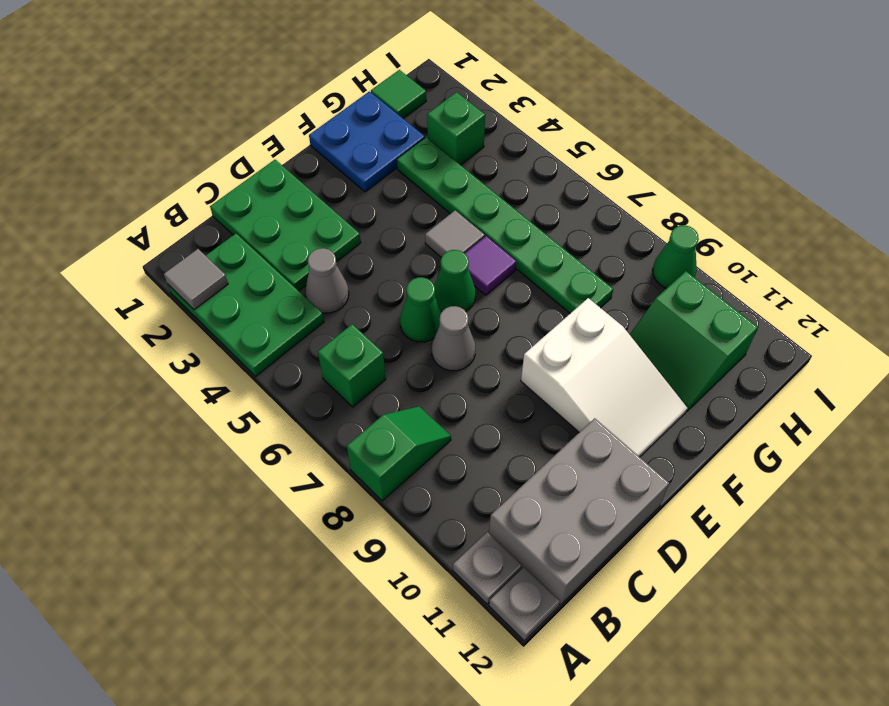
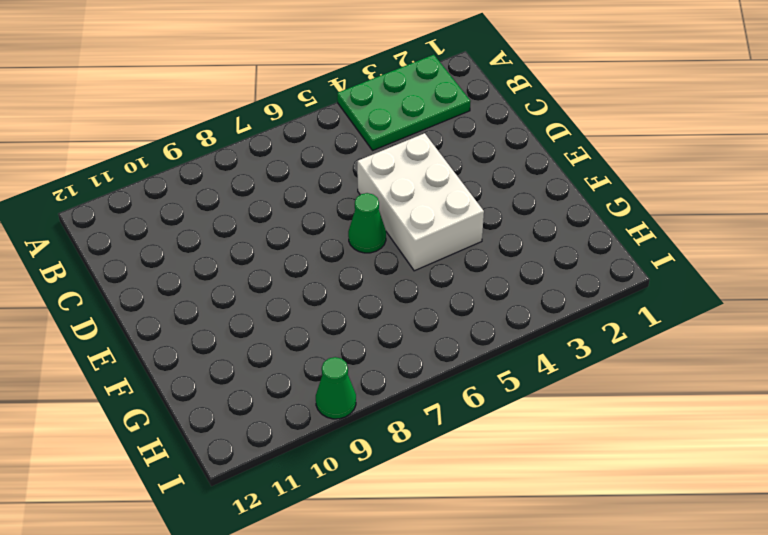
white 2x3 brick [357,133,484,271] -> grey 1x1 tile [425,210,485,257]
none -> green 1x2 slope [347,406,451,501]
none -> grey 1x1 plate [453,532,522,604]
none -> grey 1x1 plate [489,567,560,641]

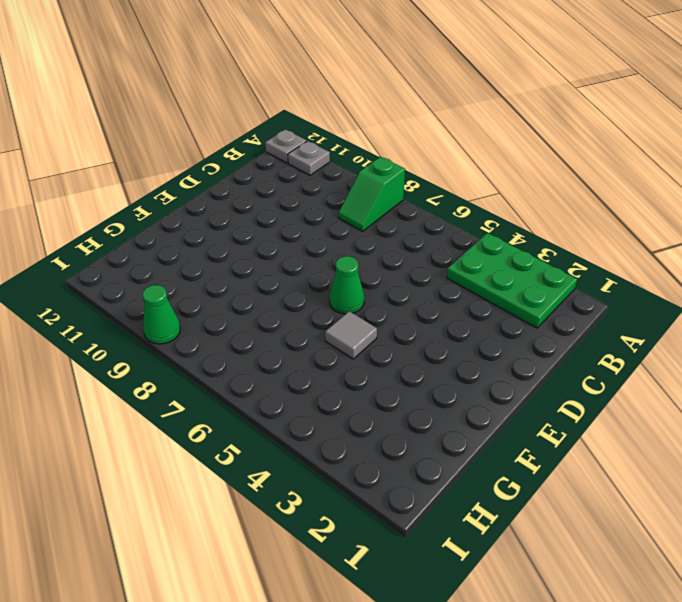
none -> green 1x1 brick [318,324,386,407]
none -> grey 2x3 brick [489,418,669,605]
none -> green 2x3 plate [210,160,361,291]

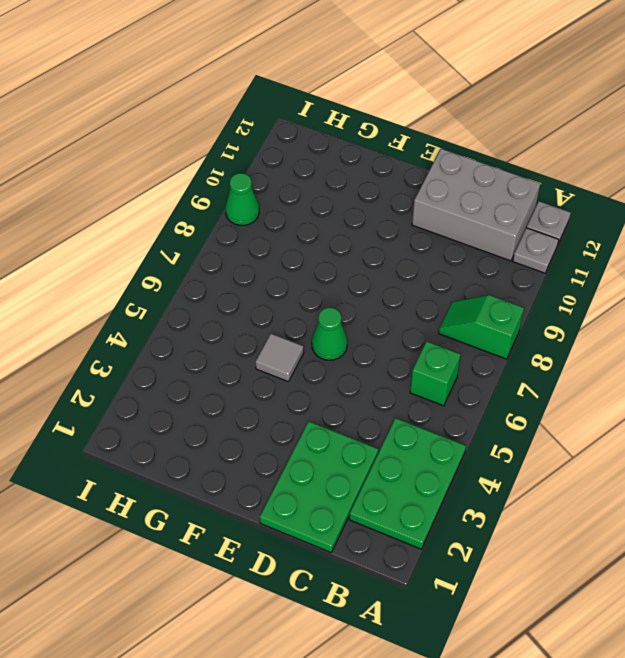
none -> grey 1x1 cone [305,248,349,313]
none -> green 1x1 cone [400,277,442,342]
none -> grey 1x1 cone [432,306,475,371]

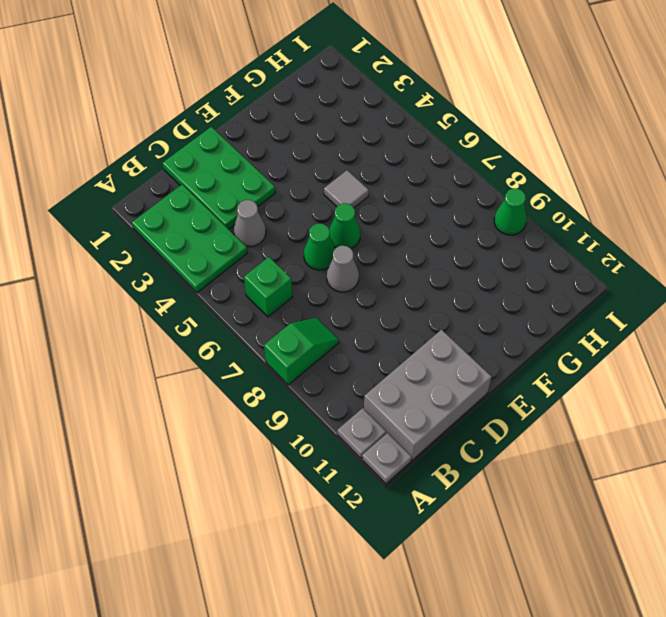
none -> white 2x3 slope [521,298,687,457]
none -> blue 2x2 plate [309,91,425,192]
none -> purple 1x1 tile [465,236,516,295]

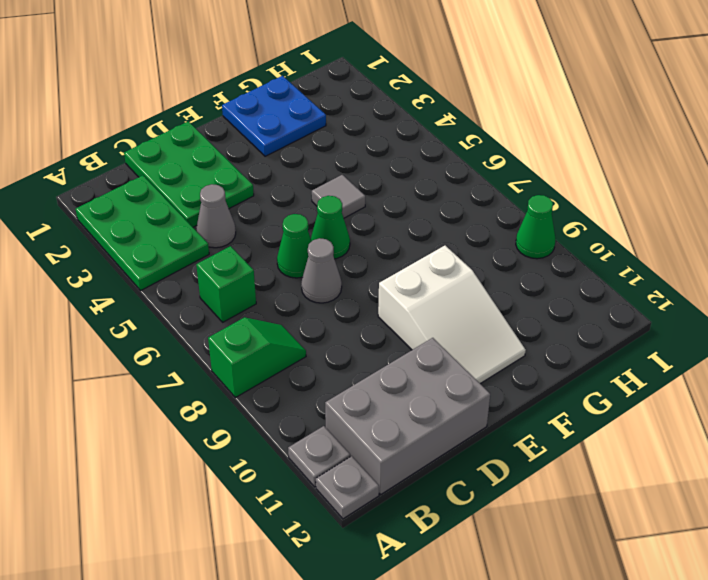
none -> purple 1x1 tile [465,236,516,295]
none -> green 1x6 plate [397,137,613,313]
none -> green 2x2 slope [630,271,758,411]

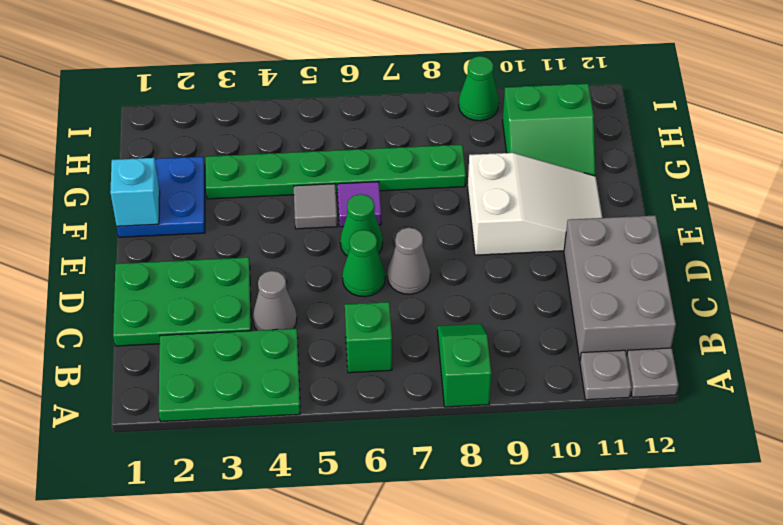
cyan 1x1 brick [110,158,160,226] -> none
none -> green 1x1 tile [371,70,426,118]
none -> green 1x1 brick [427,92,485,165]
none -> grey 1x1 tile [164,249,228,310]

